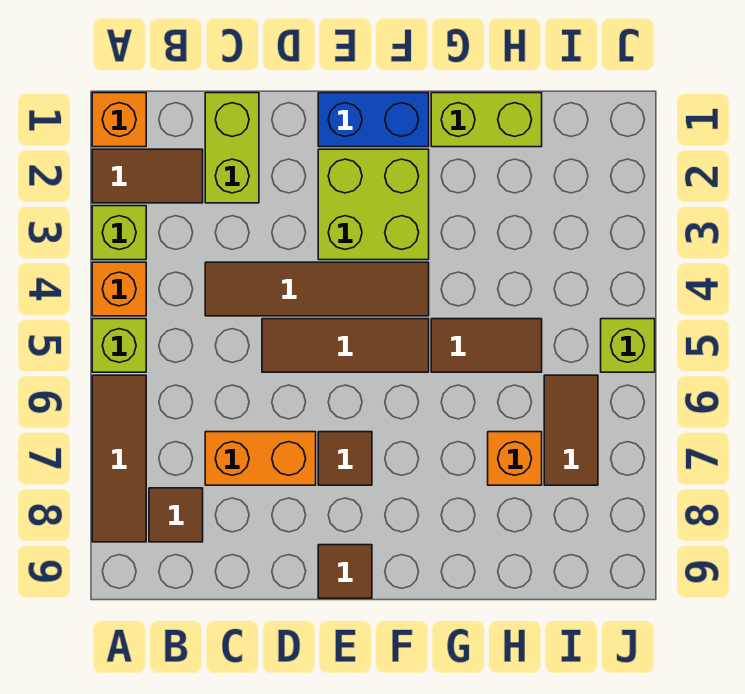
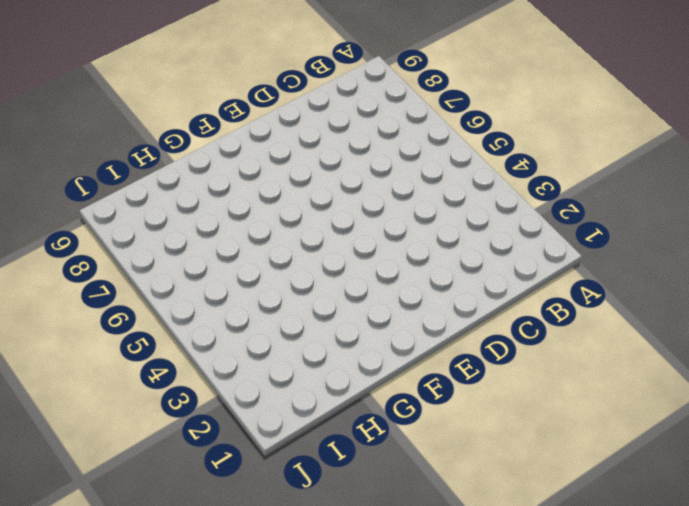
none -> orange 1x1 brick [92,93,146,147]
none -> brown 1x2 tile [92,149,203,203]
none -> lime 1x1 brick [92,206,146,260]

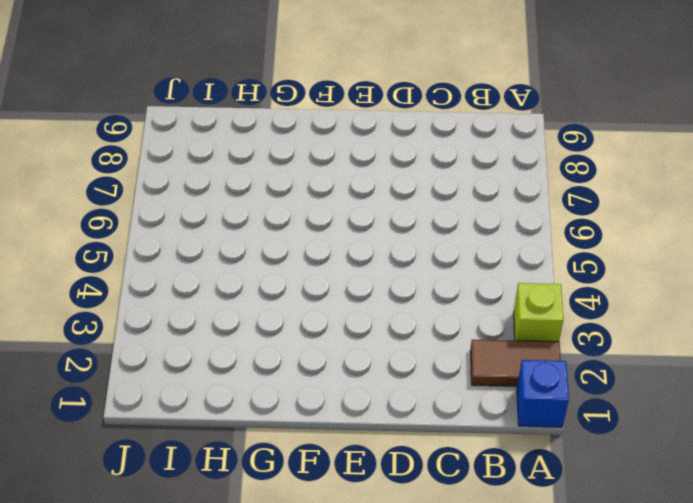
blue 1x1 brick [517,360,569,427] -> orange 1x1 brick [92,93,146,147]
none -> orange 1x1 brick [92,262,146,316]
none -> lime 1x1 brick [92,319,146,372]
none -> brown 1x3 tile [92,375,146,542]

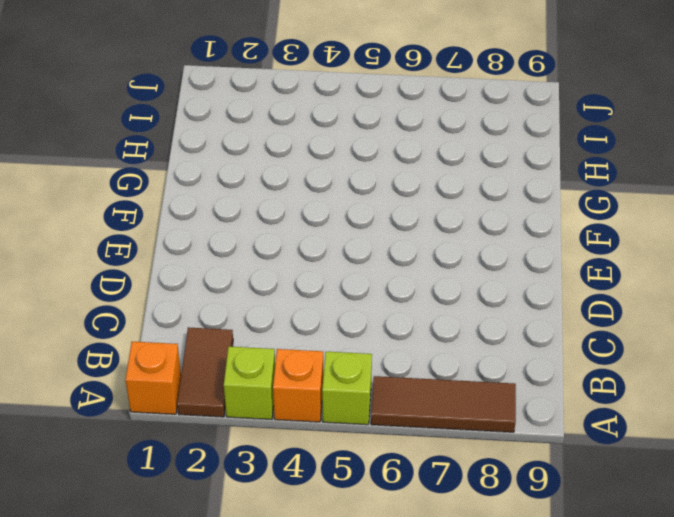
none -> brown 1x1 tile [149,488,203,542]
none -> lime 1x2 brick [205,93,259,203]
none -> brown 1x4 tile [205,262,429,316]

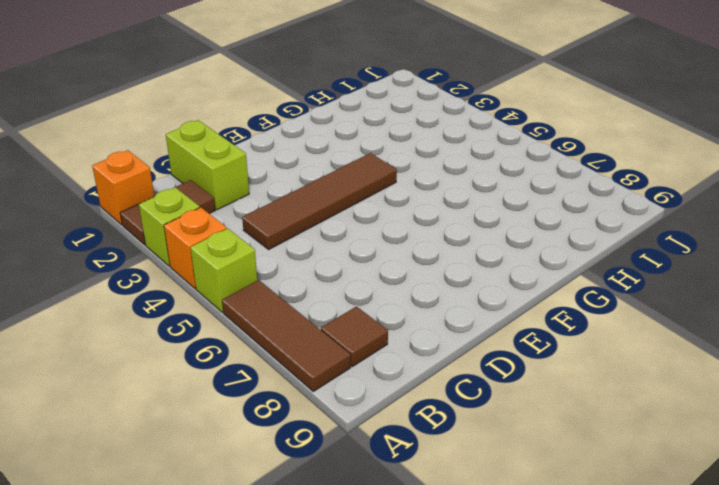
none -> orange 1x2 brick [205,432,316,485]
none -> brown 1x3 tile [262,319,429,372]
none -> blue 1x2 brick [318,93,429,147]

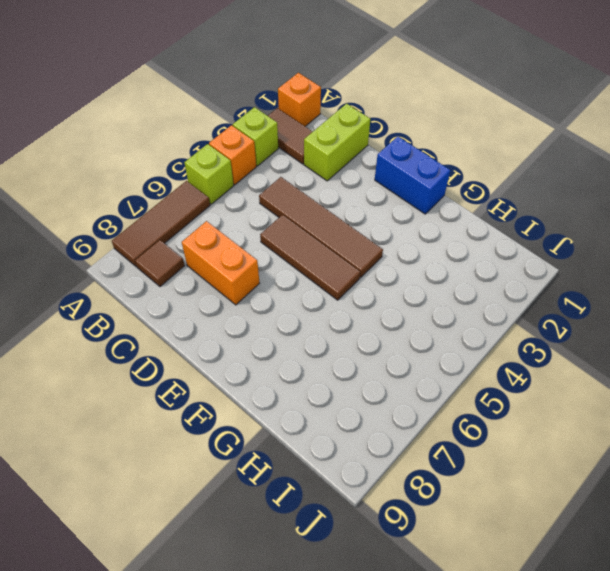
none -> lime 2x2 brick [318,149,429,260]
none -> brown 1x1 tile [318,432,372,485]
none -> brown 1x1 tile [318,545,372,598]

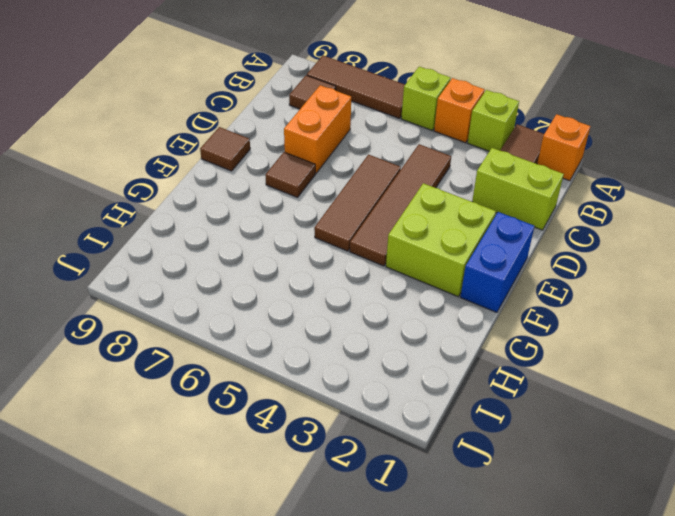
none -> lime 1x2 brick [431,93,542,147]
none -> brown 1x2 tile [431,319,542,372]
none -> orange 1x1 brick [488,432,542,485]

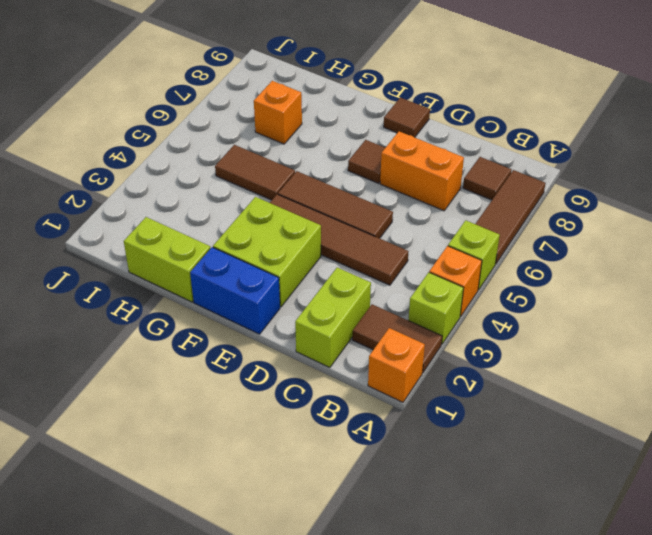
none -> brown 1x2 tile [544,375,598,485]
none -> lime 1x1 brick [601,319,655,372]

